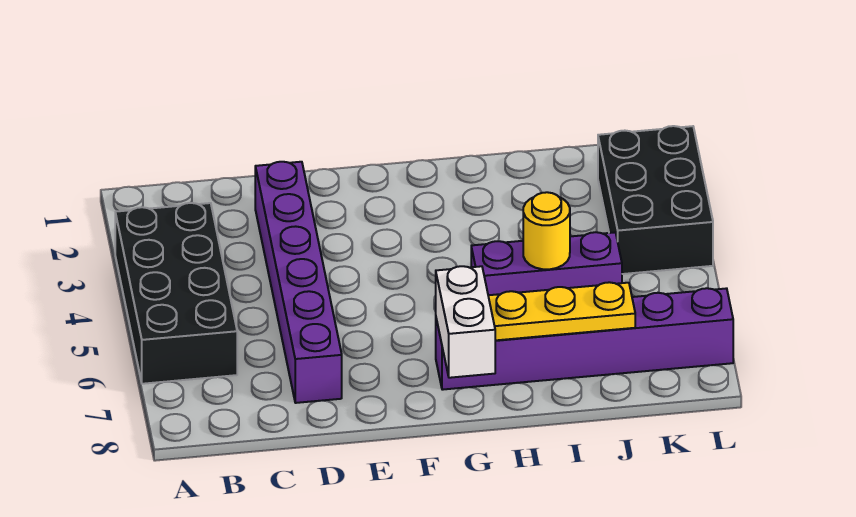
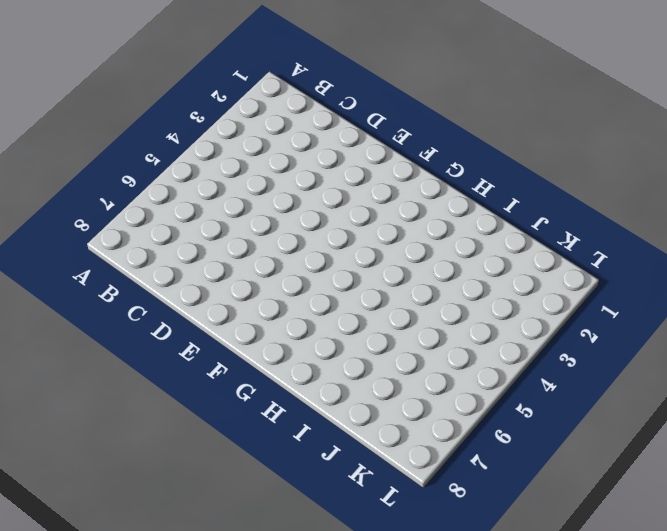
none -> black 2x4 brick [115,203,237,384]
none -> purple 1x6 brick [255,162,342,403]

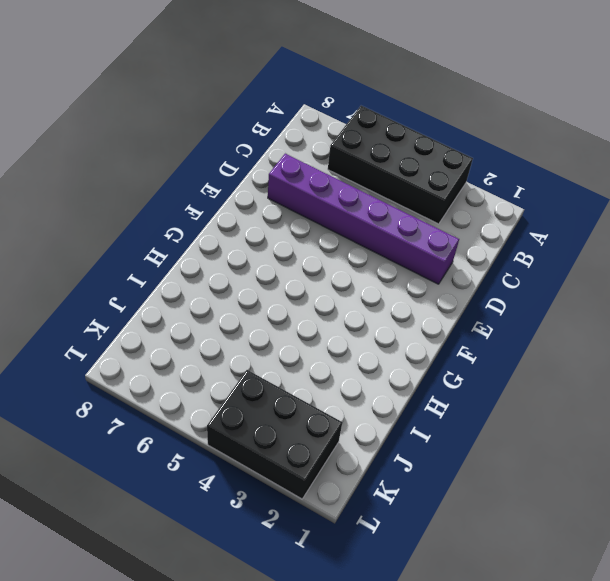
none -> purple 1x6 brick [436,288,733,390]
none -> purple 1x3 brick [471,232,622,295]

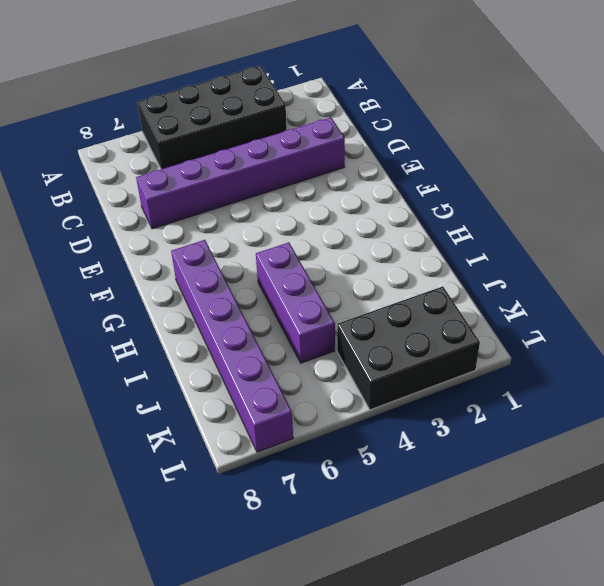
none -> white 1x2 brick [436,266,495,378]
none -> yellow 1x3 plate [488,282,635,340]

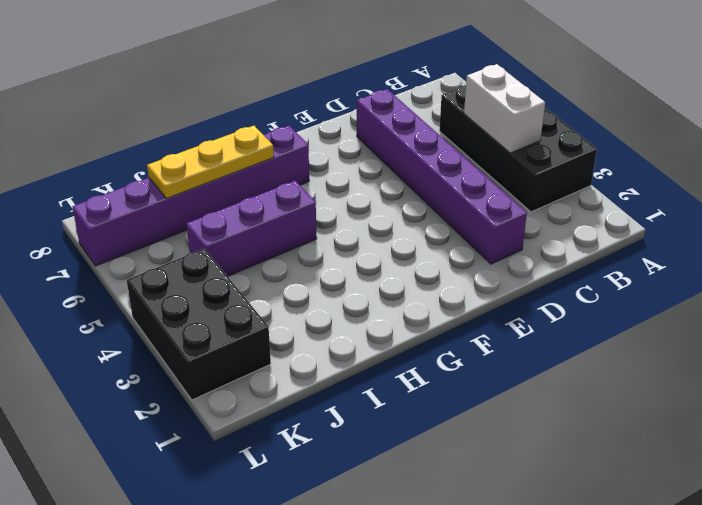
white 1x2 brick [464,64,545,153] -> white 1x2 brick moved to [436,266,495,378]
none -> yellow 1x1 round brick [523,192,570,269]

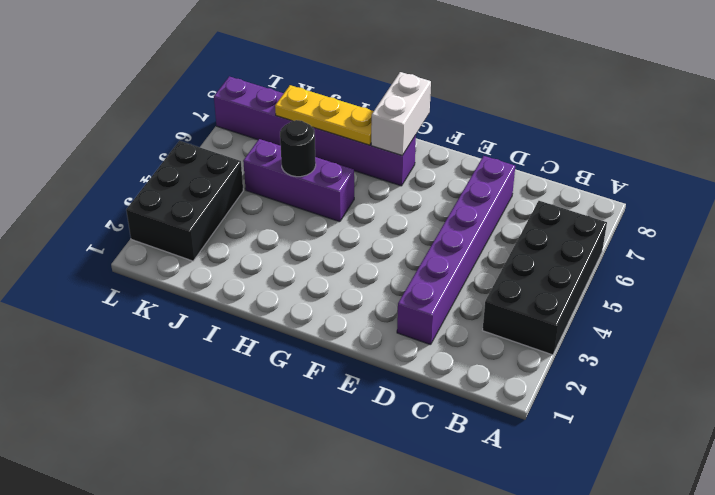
black 1x1 round brick [280,120,316,177] -> yellow 1x1 round brick [523,192,570,269]

